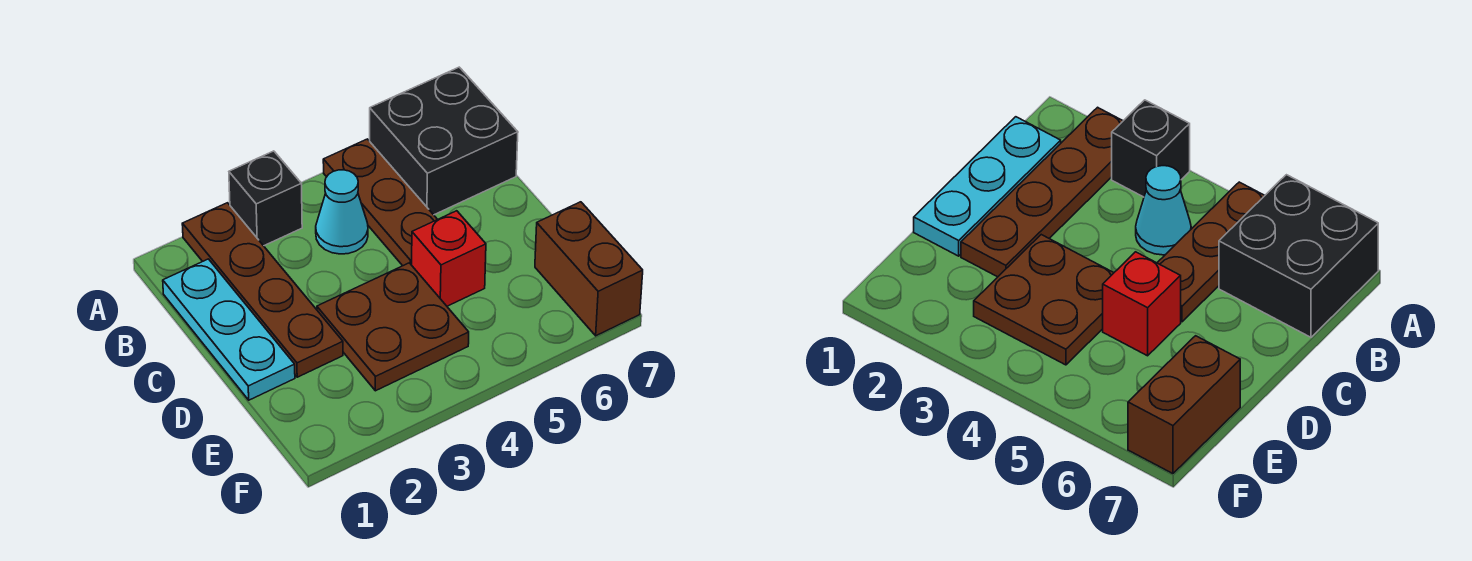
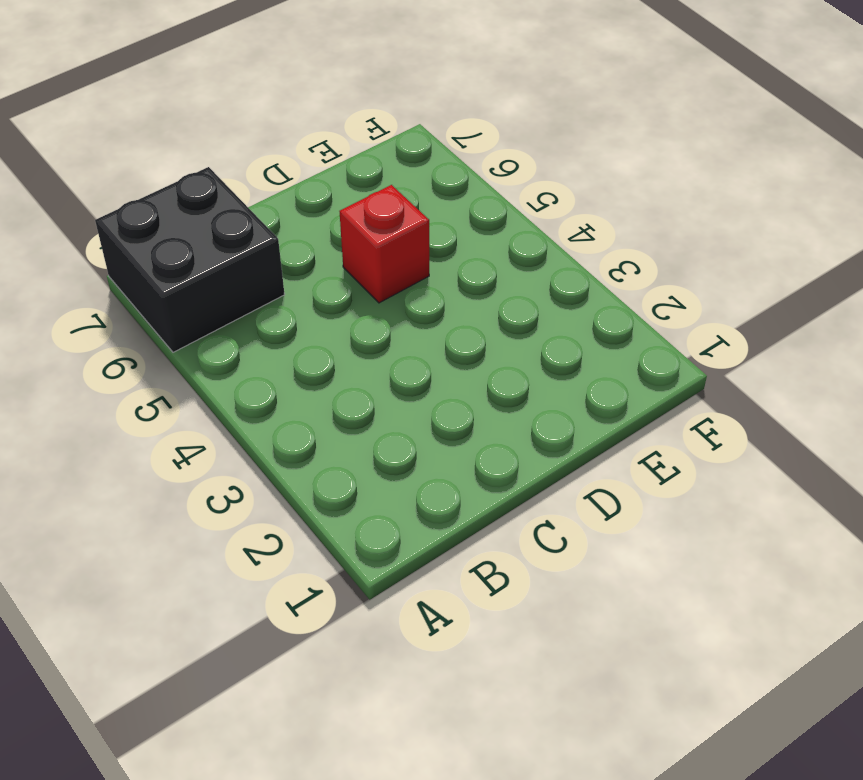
none -> brown 1x4 plate [182,203,343,377]
none -> black 1x1 brick [229,151,302,246]

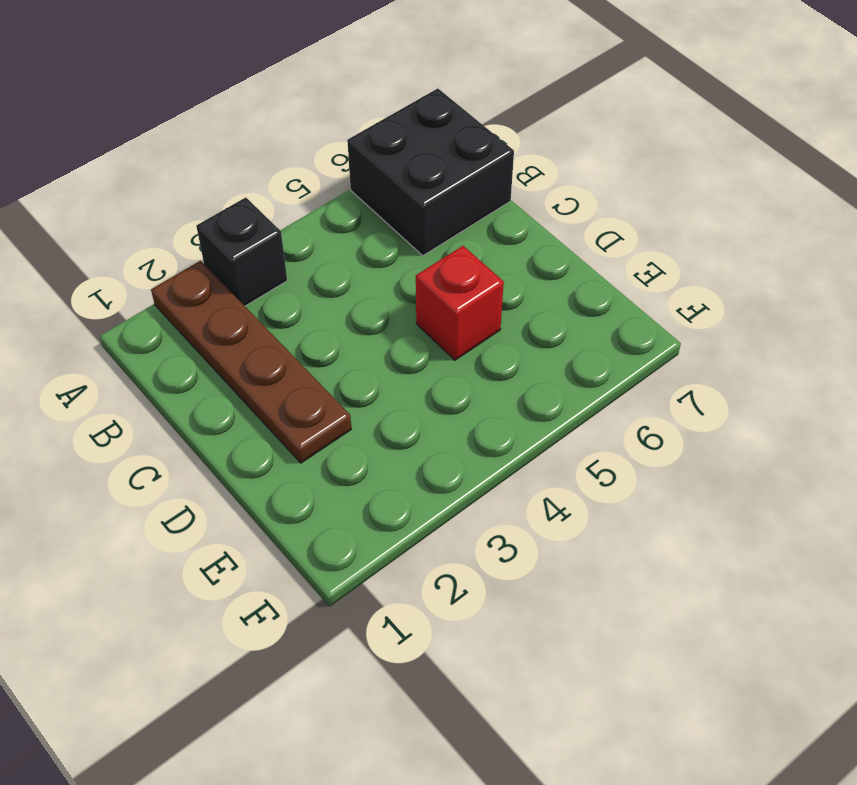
none -> brown 1x3 plate [323,139,437,266]
none -> cyan 1x3 plate [163,259,295,400]

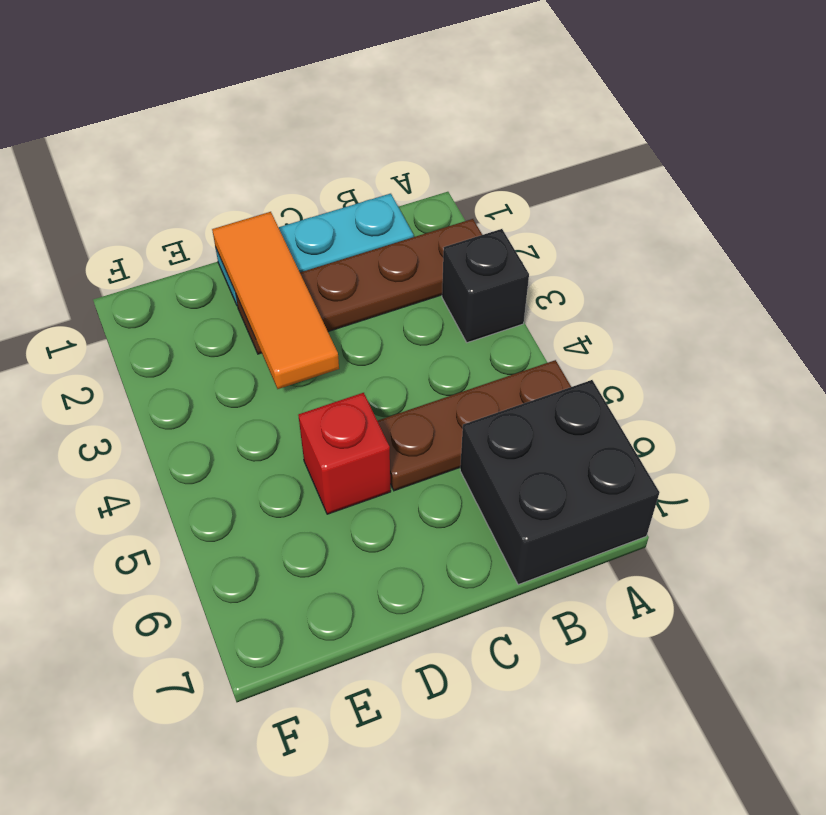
orange 1x3 tile [212,212,339,389] -> none
none -> cyan 1x1 cone [316,170,368,254]
none -> brown 2x2 plate [317,263,469,391]

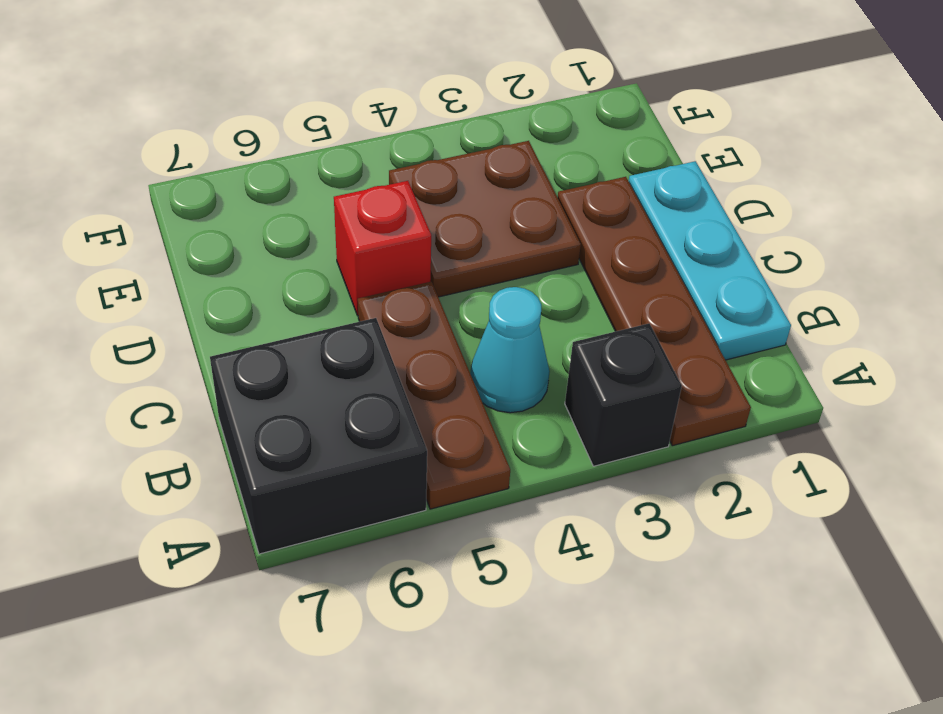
none -> brown 1x2 brick [535,202,643,336]

